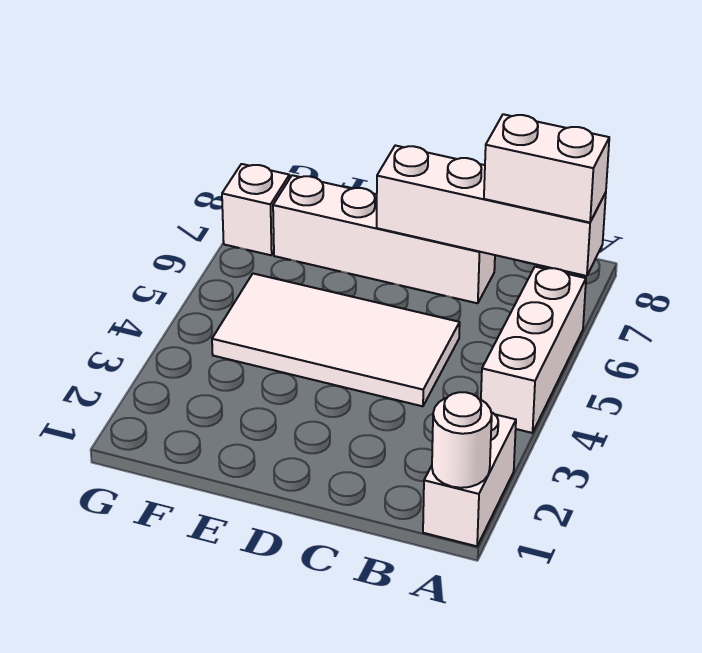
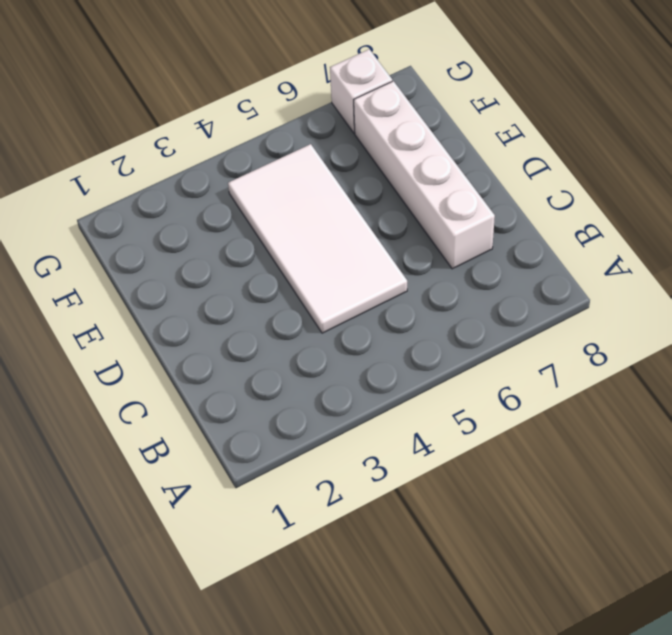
none -> white 1x2 brick [423,412,516,546]
none -> white 1x3 brick [481,267,586,433]

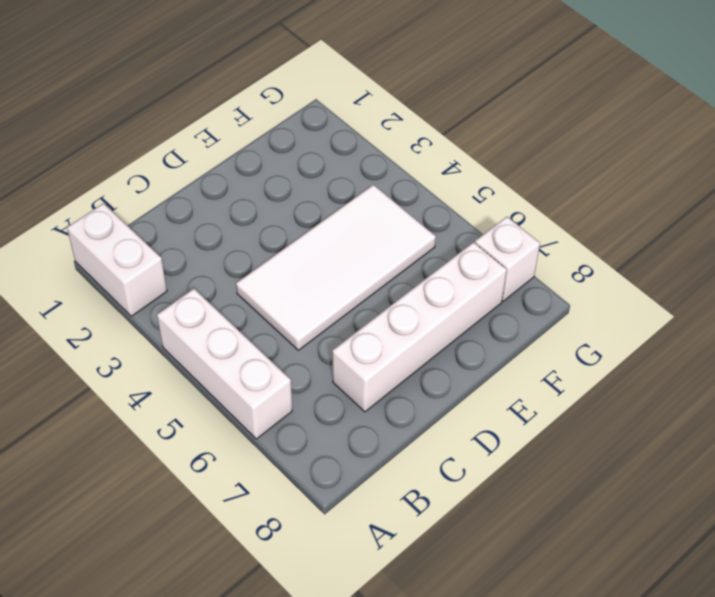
none -> white 1x1 round brick [432,392,492,488]
none -> white 1x4 brick [377,145,606,276]

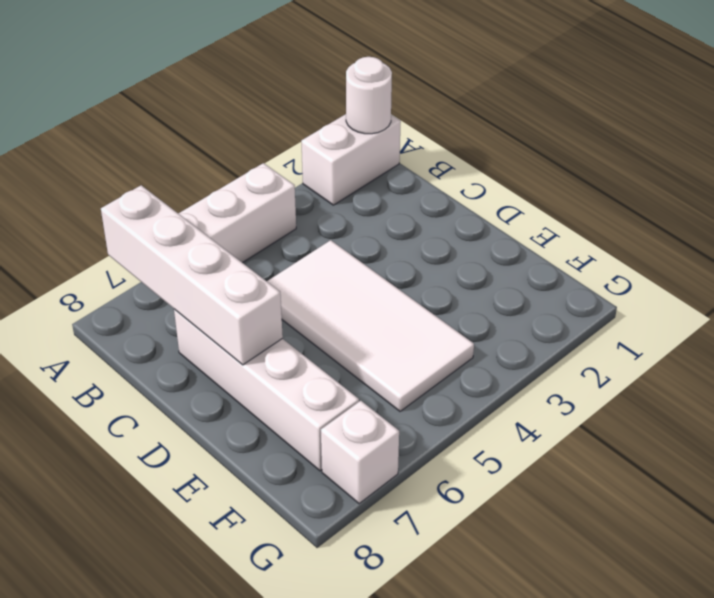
none -> white 1x2 brick [484,114,609,222]

